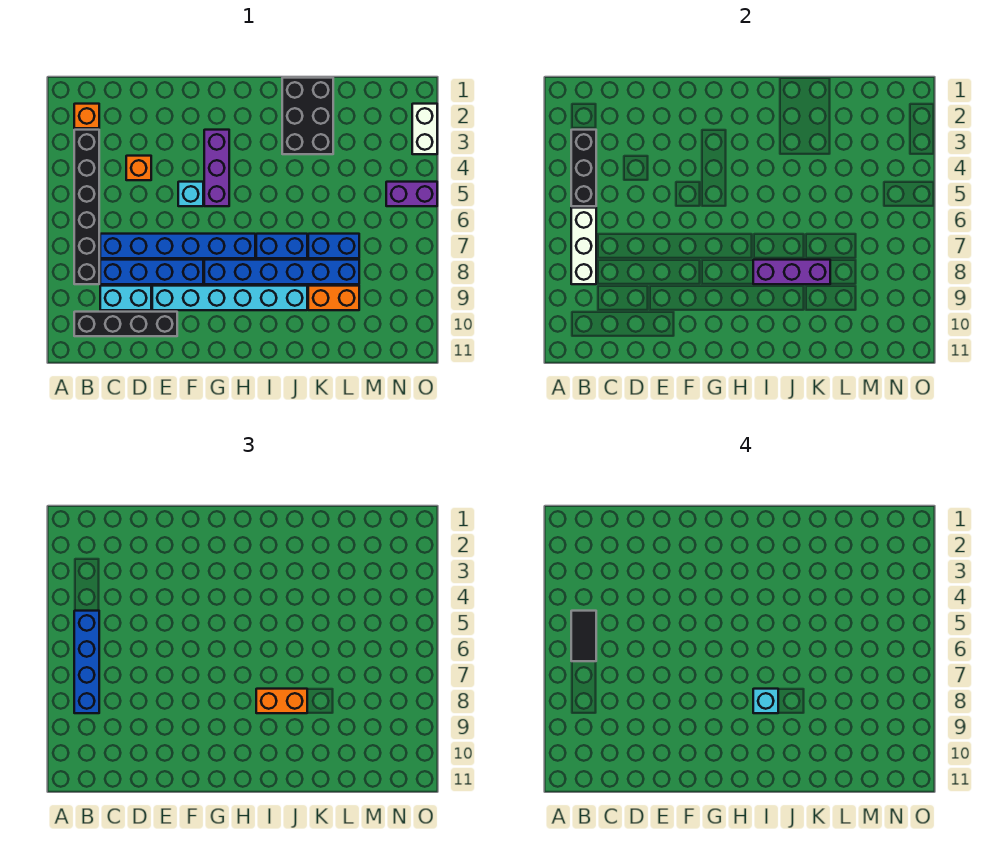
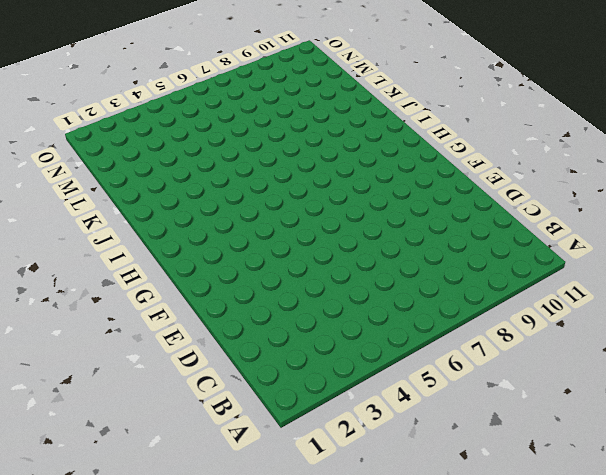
none -> orange 1x1 brick [74,104,99,128]
none -> black 1x6 brick [74,130,99,284]
none -> black 1x4 brick [74,312,177,336]

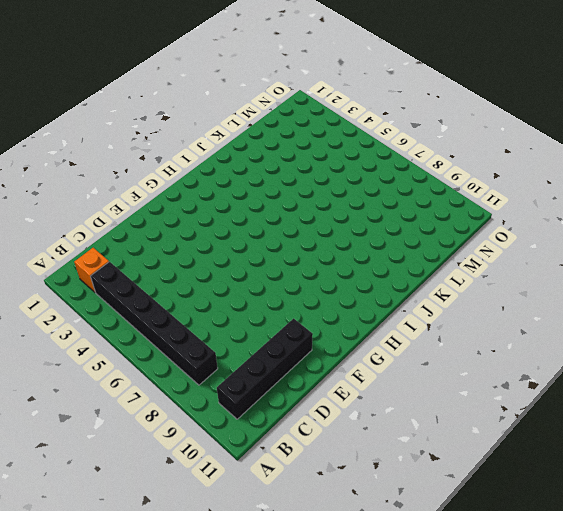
none -> blue 1x6 brick [100,234,255,258]
none -> blue 1x4 brick [100,260,203,284]
none -> cyan 1x2 brick [100,286,151,310]

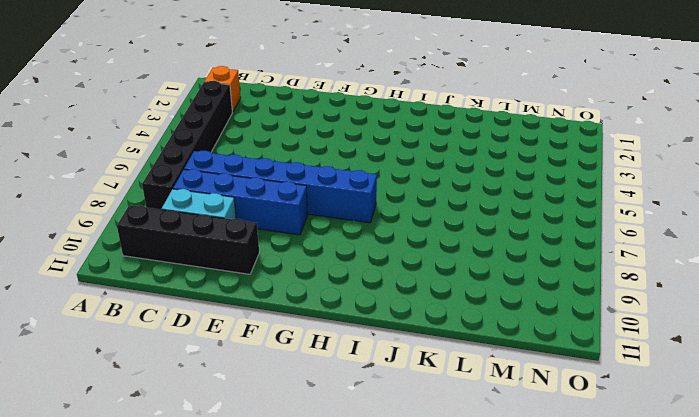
none -> orange 1x1 brick [126,156,151,180]
none -> cyan 1x6 brick [152,286,307,310]
none -> cyan 1x1 brick [178,182,203,206]

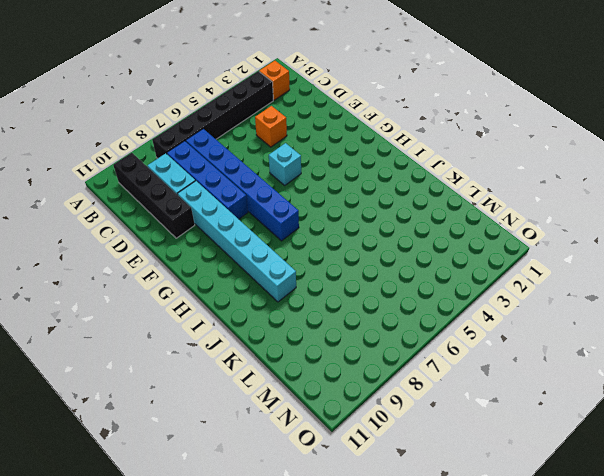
none -> purple 1x3 brick [204,130,229,206]
none -> blue 1x6 brick [204,260,359,284]
none -> blue 1x2 brick [256,234,307,258]

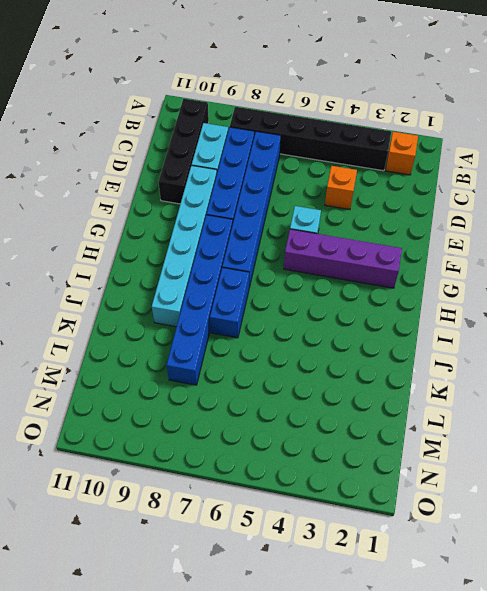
purple 1x4 brick [284,229,402,288] -> purple 1x3 brick [204,130,229,206]
none -> black 2x3 brick [282,78,333,154]
none -> blue 1x2 brick [308,234,359,258]
none -> orange 1x2 brick [308,286,359,310]

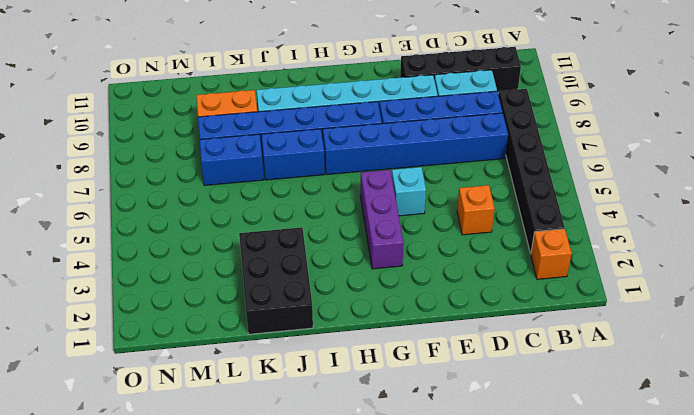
none -> purple 1x2 brick [386,182,437,206]
none -> white 1x2 brick [412,104,437,154]
none -> black 1x3 brick [571,130,596,206]

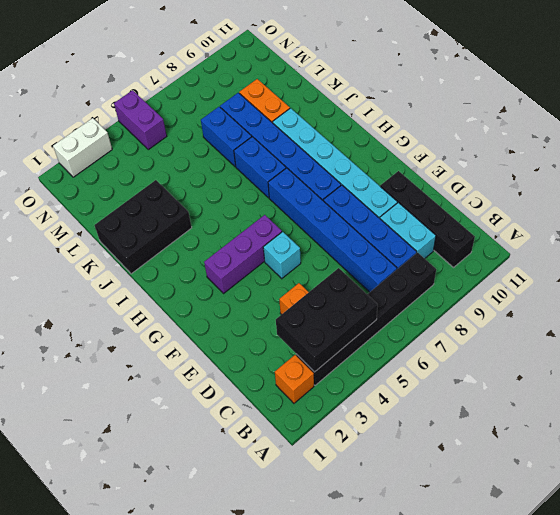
black 2x3 brick [276,268,378,372] -> black 1x3 brick [571,130,596,206]
none -> white 1x3 brick [571,208,596,284]
none -> purple 1x3 brick [753,260,830,284]
none -> blue 1x4 brick [74,611,99,713]

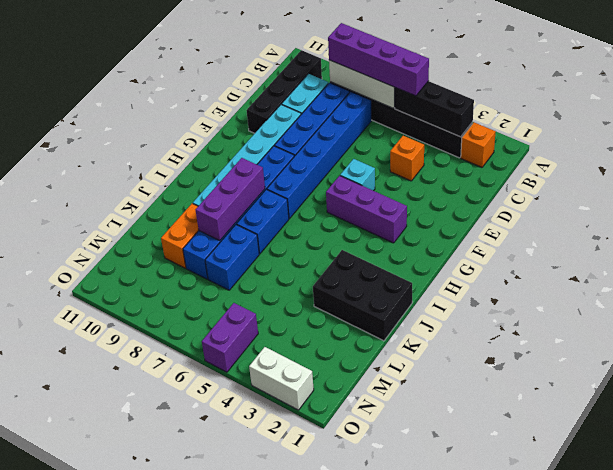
purple 1x4 brick [328,23,429,96] -> blue 1x4 brick [74,611,99,713]
none -> orange 1x2 brick [256,689,307,713]
none -> black 1x2 tile [571,611,596,661]
none -> cyan 1x1 brick [753,689,778,713]

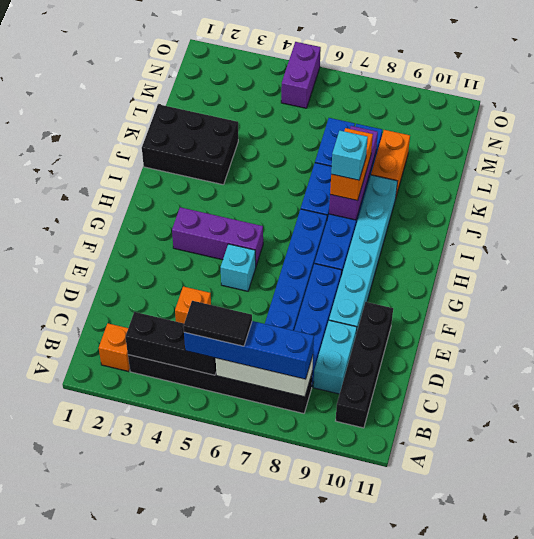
none -> white 1x2 brick [412,104,437,154]

